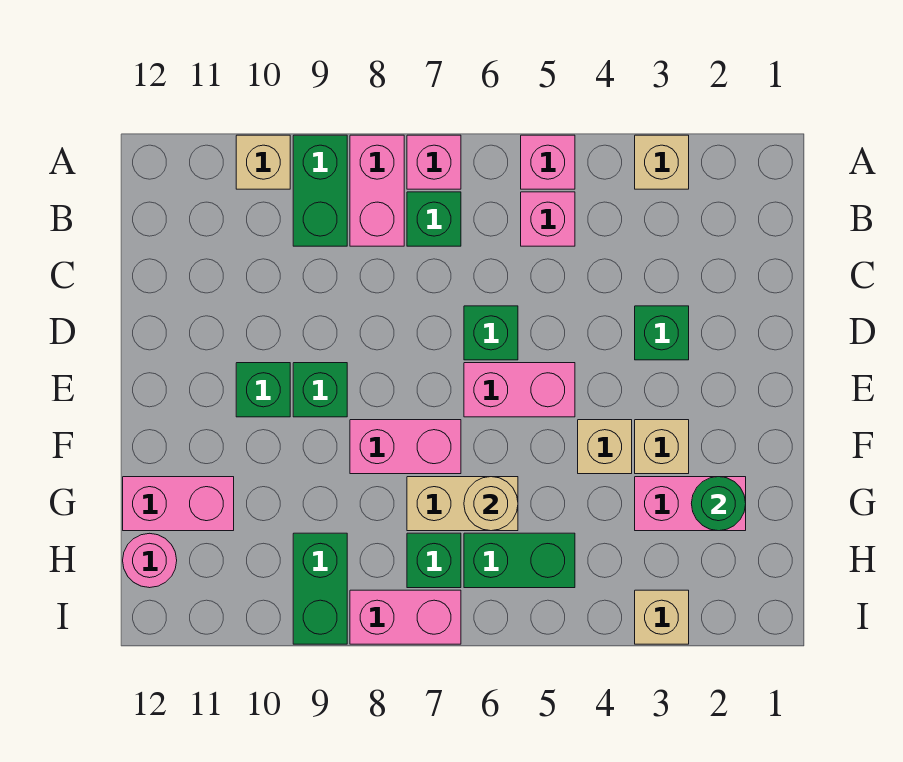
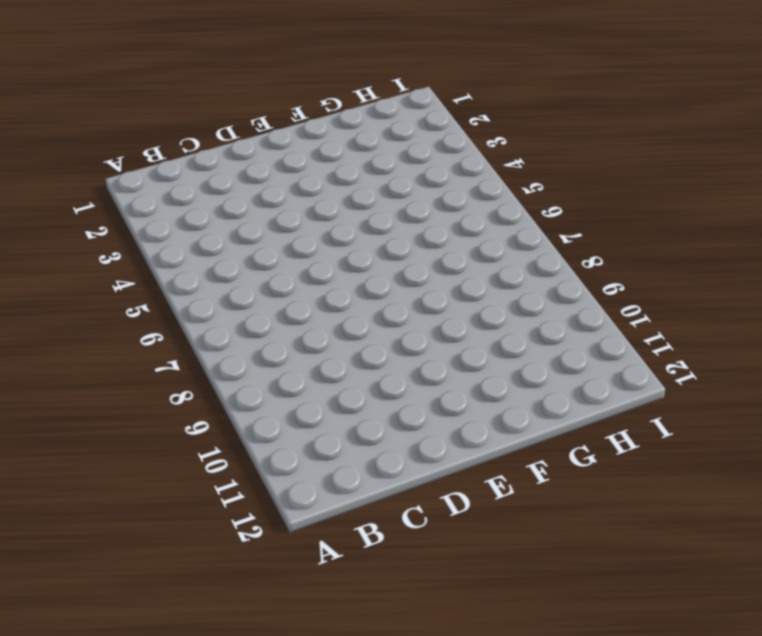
none -> tan 1x1 brick [635,135,689,189]
none -> pink 1x1 brick [521,135,575,189]
none -> pink 1x1 brick [407,135,461,189]

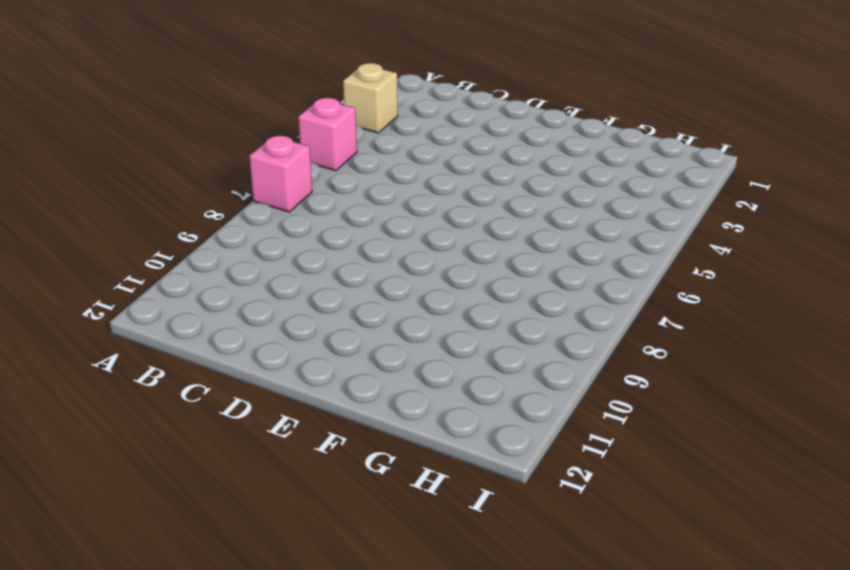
none -> pink 1x2 brick [350,135,404,246]
none -> green 1x2 brick [293,135,347,246]
none -> tan 1x1 brick [236,135,290,189]

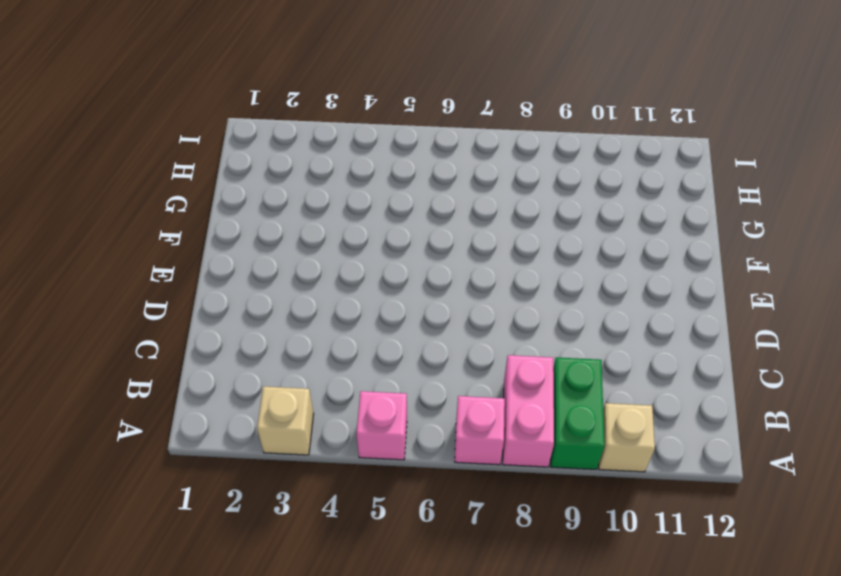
none -> pink 1x1 brick [521,192,575,246]
none -> green 1x1 brick [407,192,461,246]
none -> green 1x1 brick [635,306,689,360]

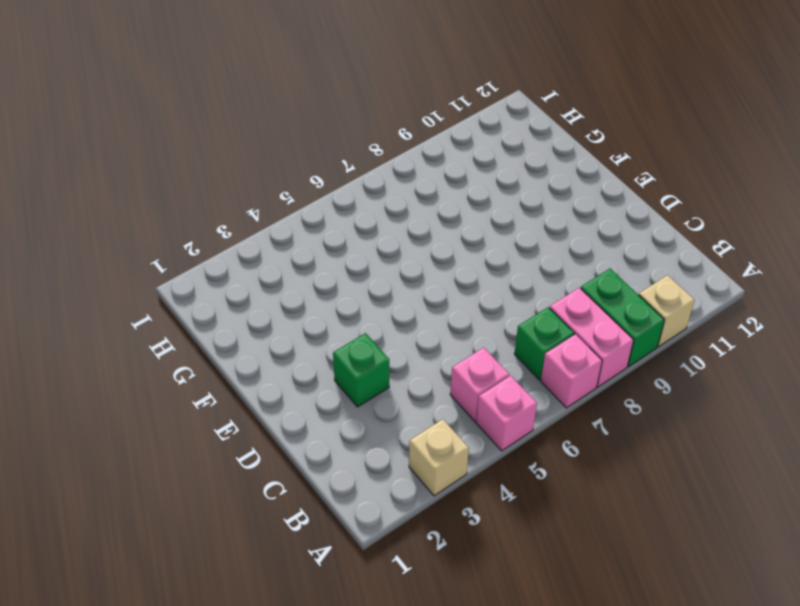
none -> green 1x1 brick [464,306,518,360]
none -> pink 1x2 brick [464,363,575,417]
none -> green 1x1 brick [293,363,347,417]

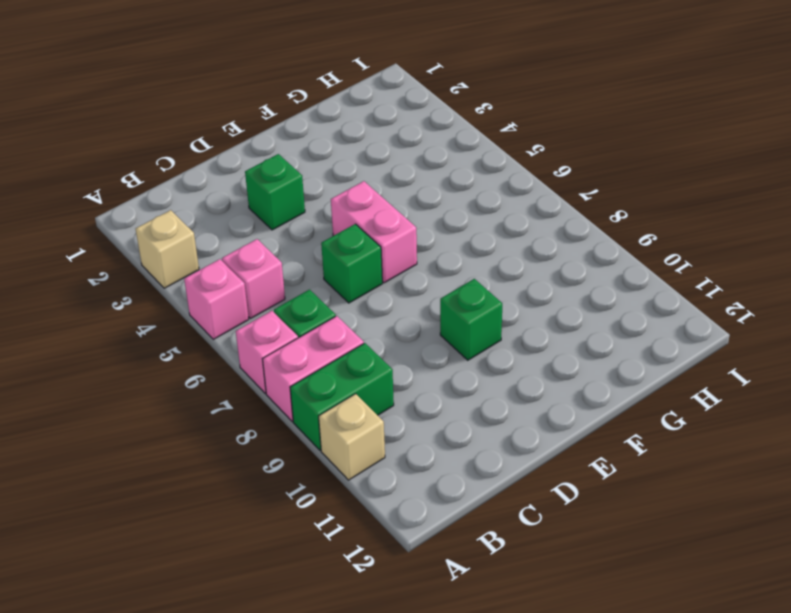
none -> green 1x1 brick [236,363,290,417]
none -> tan 1x1 brick [635,420,689,474]
none -> tan 1x1 brick [578,420,632,474]

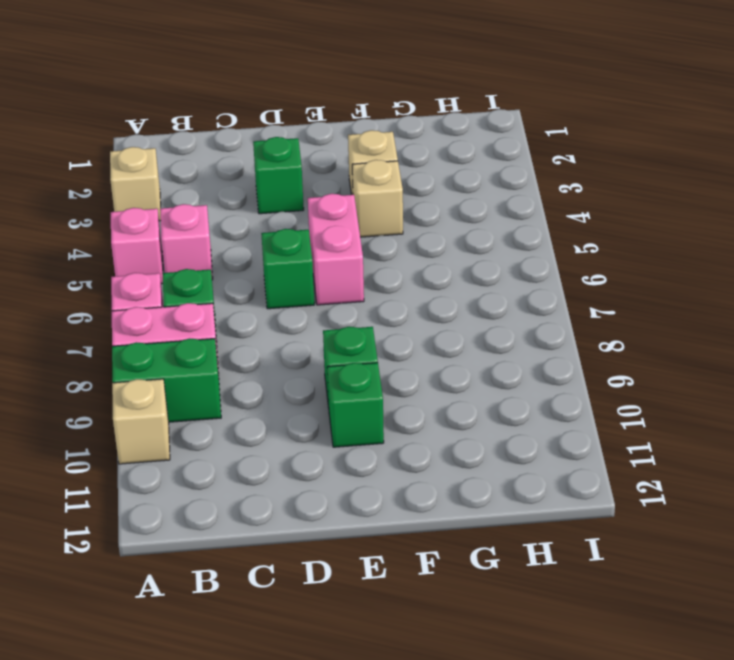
none -> pink 1x2 brick [350,420,461,474]
none -> pink 1x2 brick [635,477,746,531]
none -> tan 1x2 brick [407,477,518,531]

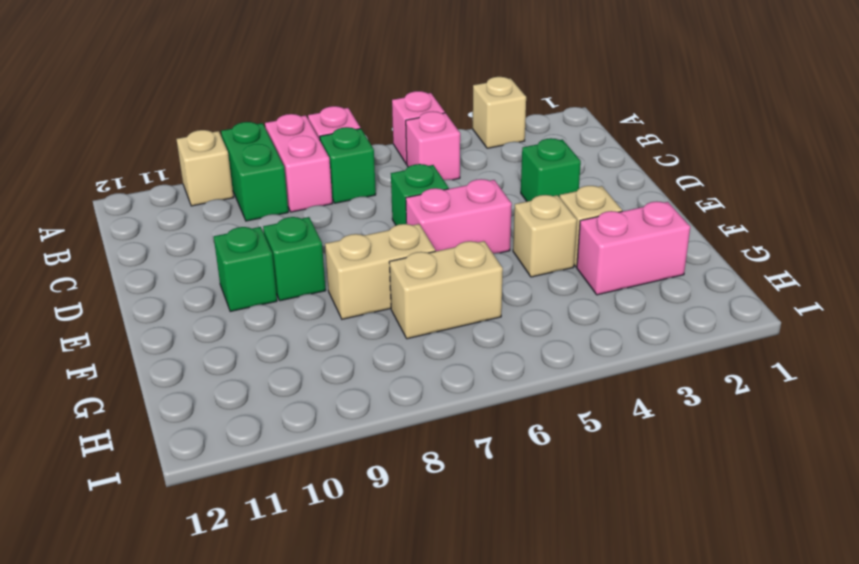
tan 1x2 brick [325,224,435,319] -> pink 1x2 brick [350,420,461,474]
none -> pink 1x2 brick [123,477,234,531]
none -> green 1x2 brick [464,533,575,588]
none -> green 1x1 brick [407,533,461,588]

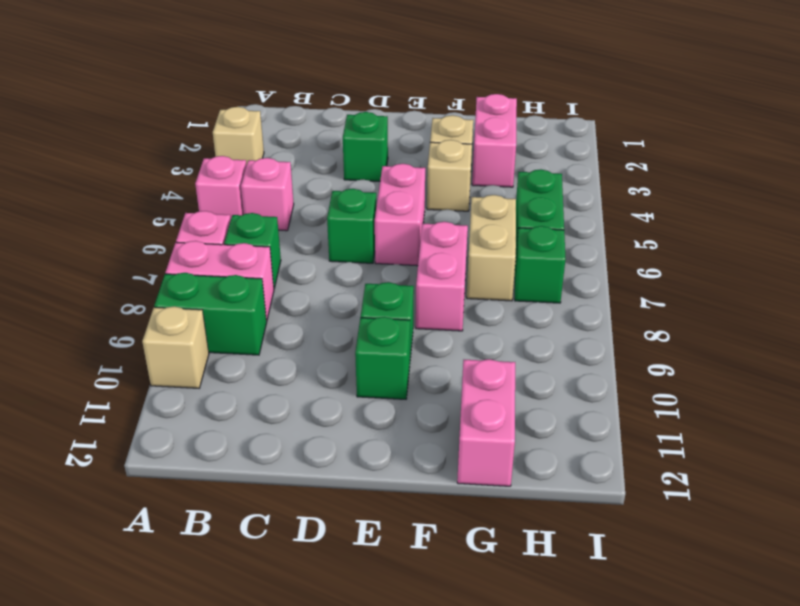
none -> green 1x2 brick [293,533,347,644]
none -> pink 1x1 round brick [123,533,177,588]
none -> tan 1x1 brick [635,590,689,644]

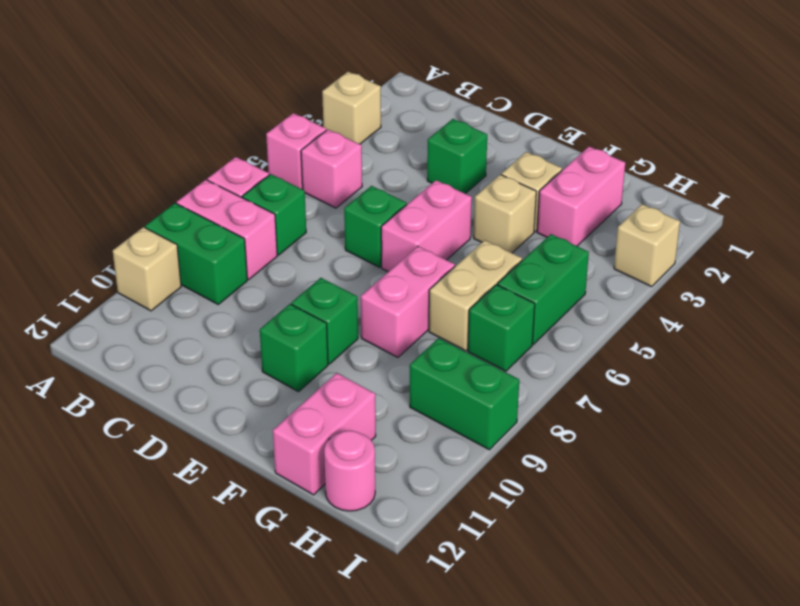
none -> pink 1x2 brick [350,590,461,644]
none -> green 1x1 round brick [691,477,746,531]
none -> tan 1x1 round brick [464,477,518,531]

